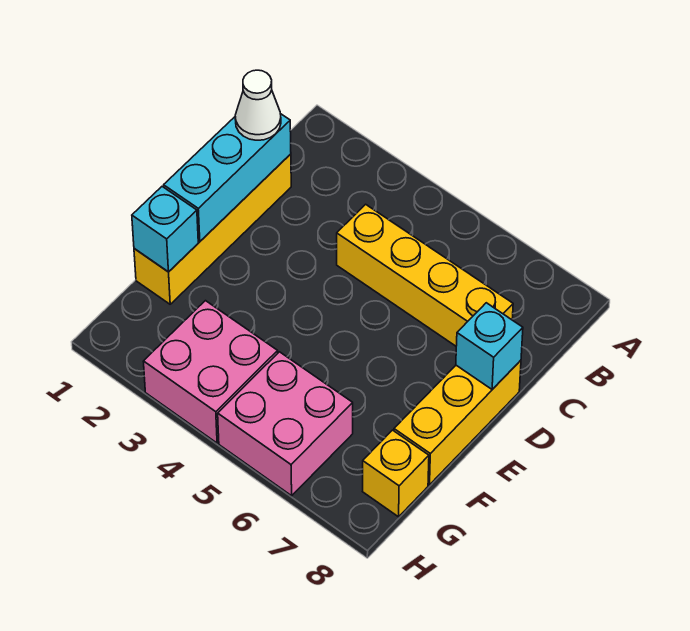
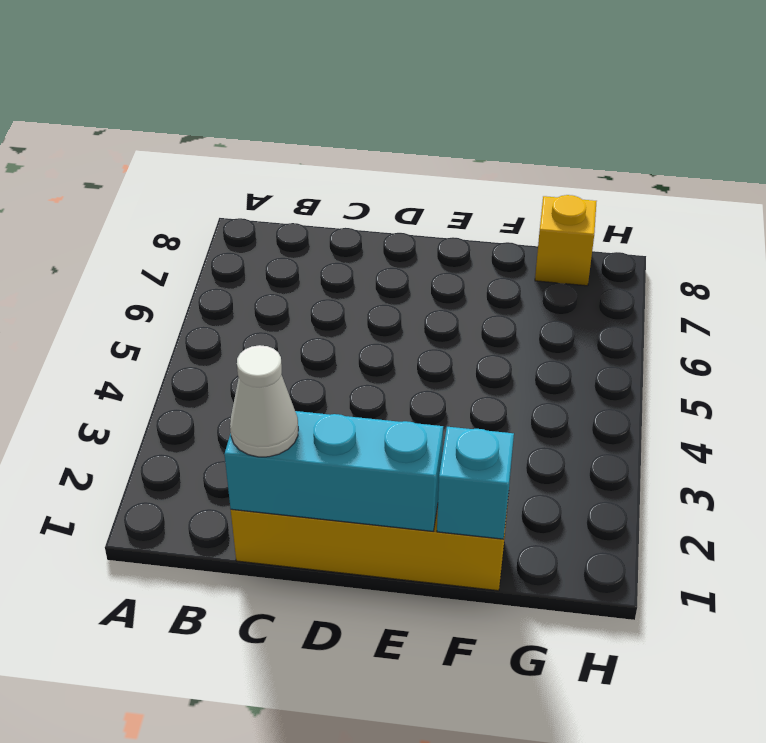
none -> yellow 1x4 brick [337,204,513,346]
none -> yellow 1x3 brick [394,360,521,485]

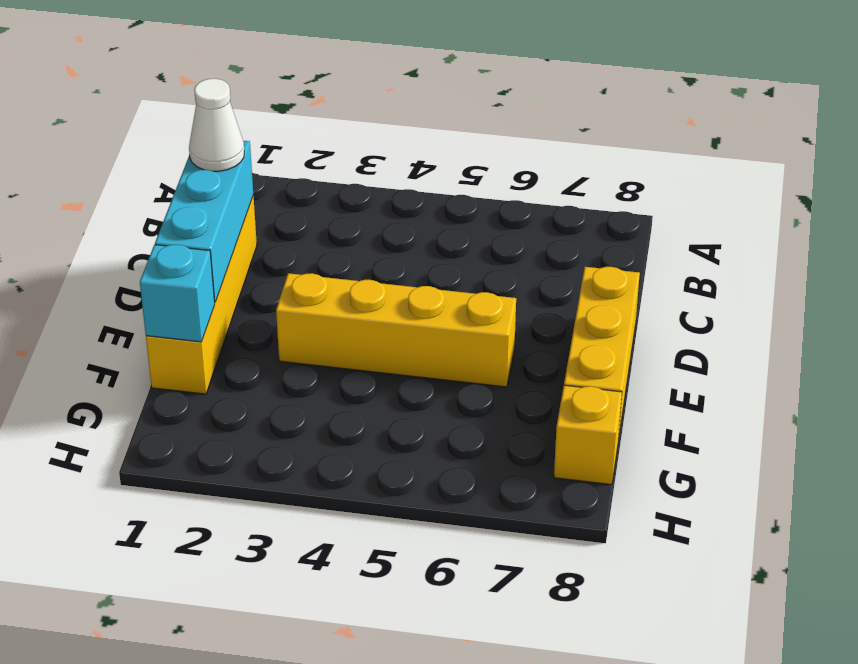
yellow 1x4 brick [276,273,516,387] -> yellow 1x4 brick moved to [337,204,513,346]
none -> pink 2x2 brick [143,301,278,443]
none -> pink 2x2 brick [218,352,353,496]

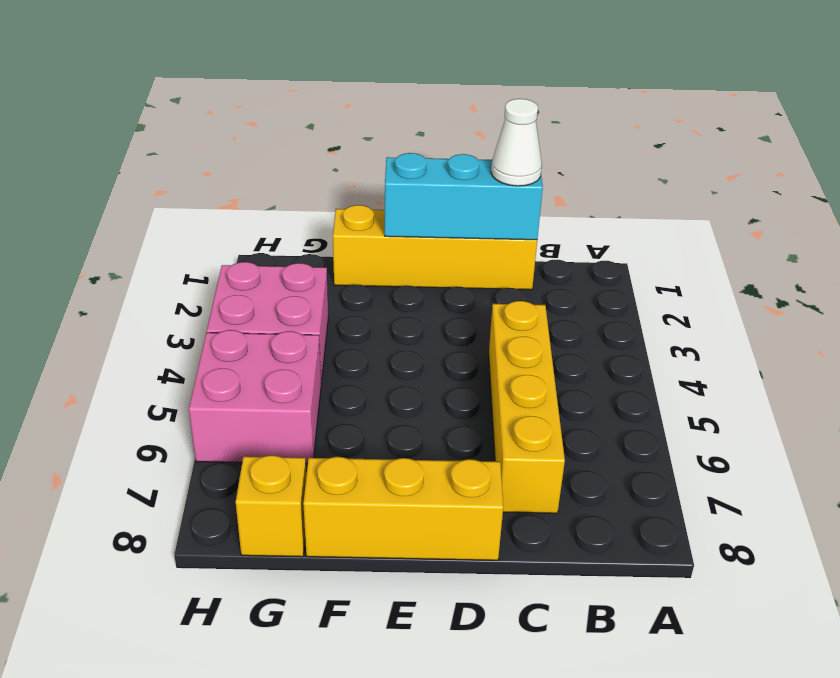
none -> cyan 1x1 brick [456,303,523,389]
none -> cyan 1x1 brick [132,187,198,272]

